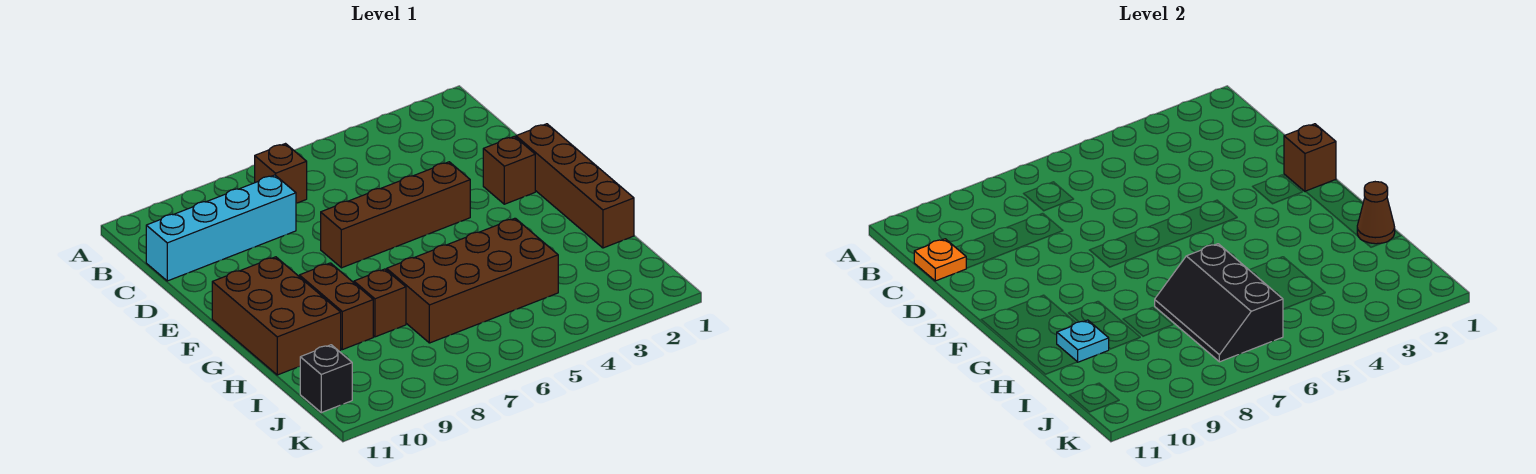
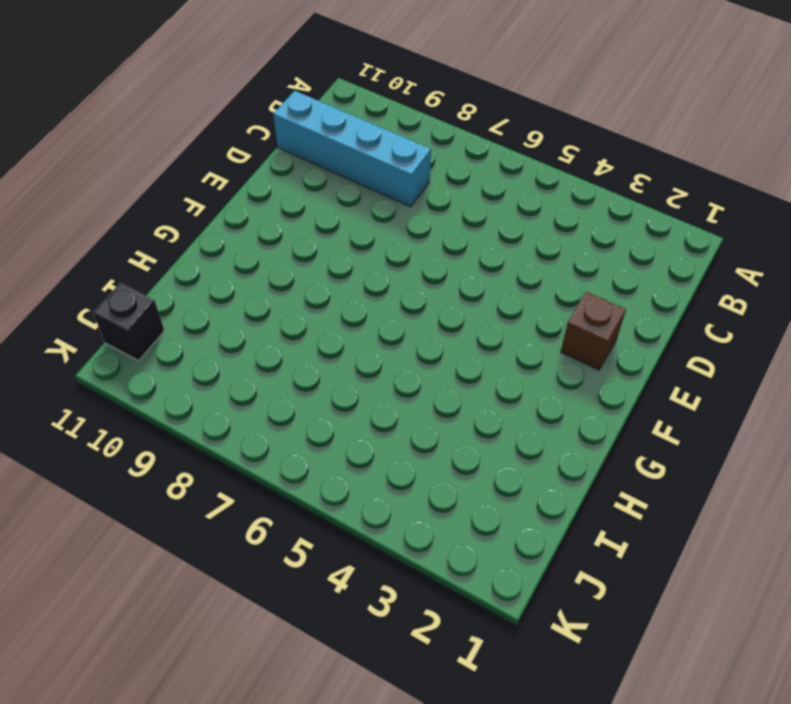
none -> brown 1x1 brick [255,144,307,203]
none -> brown 1x4 brick [516,124,634,248]
none -> brown 1x4 brick [321,162,470,268]

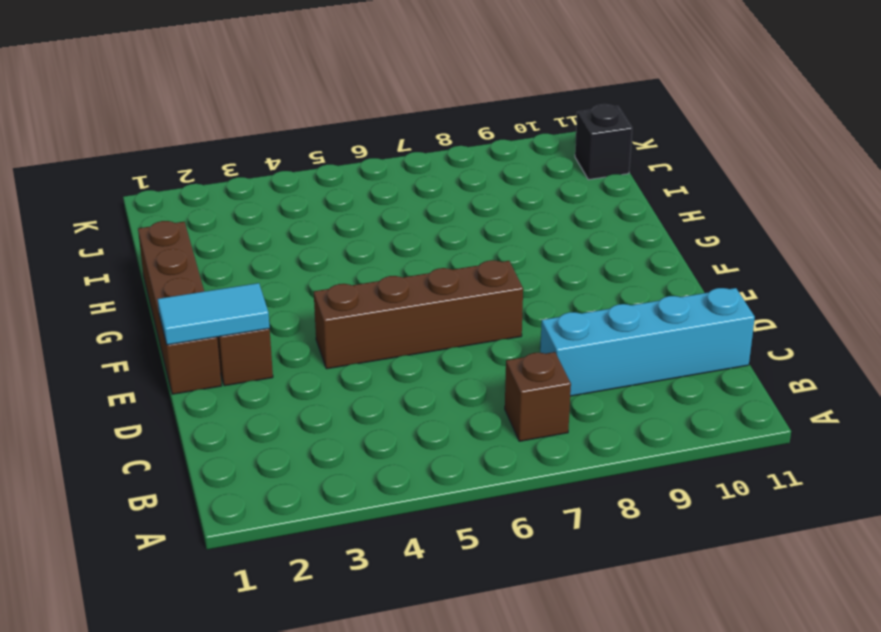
cyan 1x2 tile [158,283,270,345] -> brown 1x1 brick [1284,124,1336,192]
none -> brown 2x3 brick [212,257,341,375]
none -> brown 1x2 brick [299,263,373,350]
none -> brown 2x4 brick [387,218,558,343]

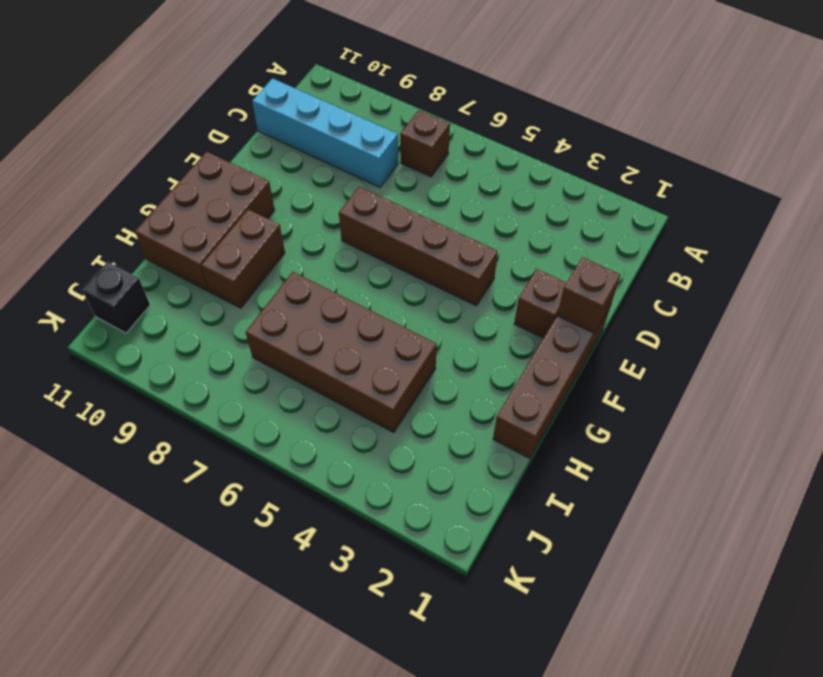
none -> brown 1x1 brick [354,269,406,337]
none -> orange 1x1 plate [914,239,966,281]
none -> brown 1x1 cone [1357,182,1395,244]

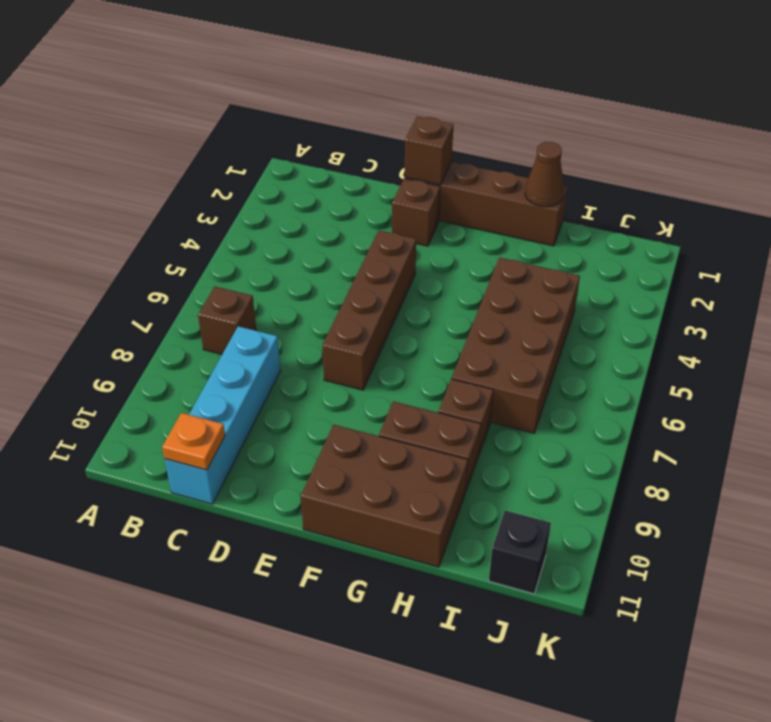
none -> black 2x3 slope [1155,244,1283,362]
none -> cyan 1x1 plate [1057,320,1109,362]

